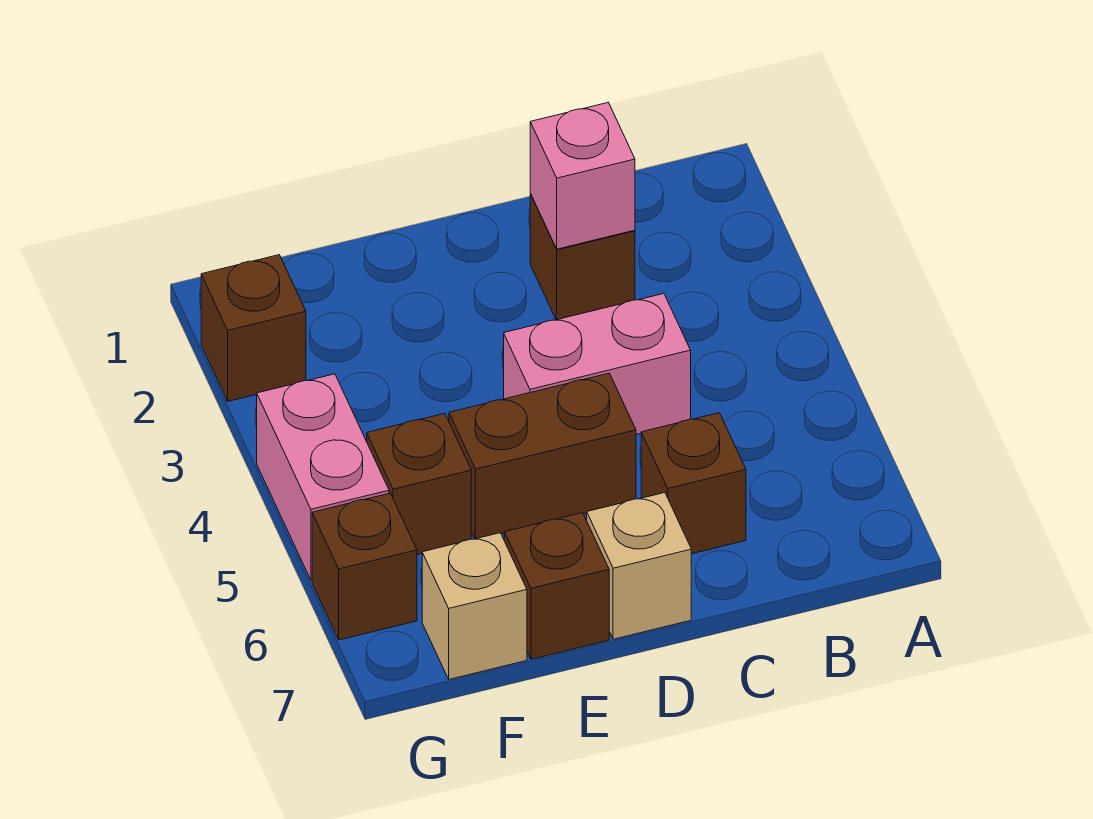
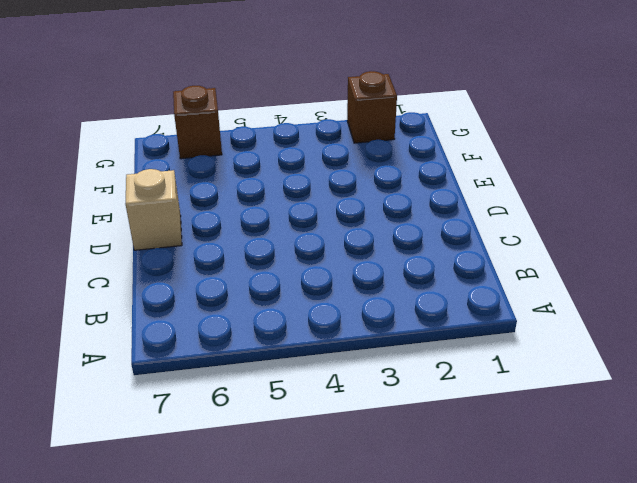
none -> brown 1x1 brick [530,194,635,320]
none -> pink 1x2 brick [504,294,691,434]
none -> brown 1x1 brick [641,413,746,554]

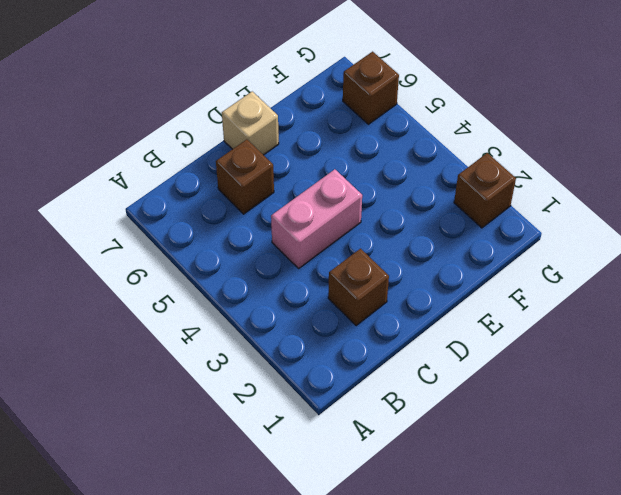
none -> brown 1x2 brick [449,373,636,539]
none -> brown 1x1 brick [504,513,609,659]
none -> brown 1x1 brick [367,414,471,554]

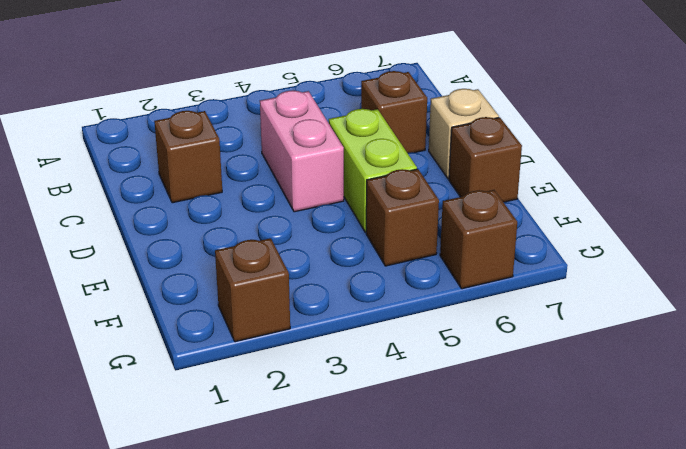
lime 1x2 brick [329,109,417,232] -> brown 1x2 brick [449,373,636,539]
none -> tan 1x1 brick [422,533,527,679]
none -> pink 1x2 brick [257,374,389,580]
none -> pink 1x1 brick [530,103,635,249]

